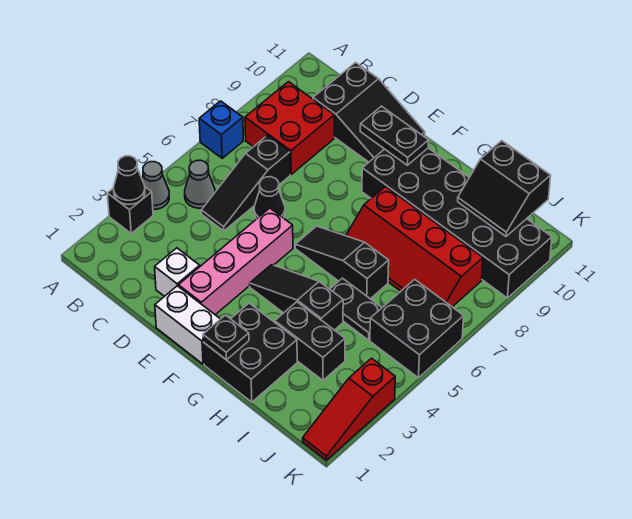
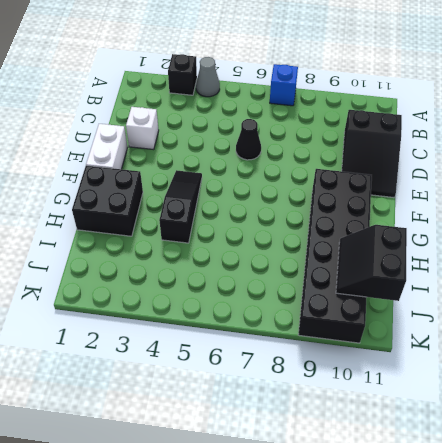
none -> grey 1x1 cone [185,160,215,208]
none -> red 2x2 brick [245,82,334,174]
none -> black 1x3 slope [201,135,290,231]

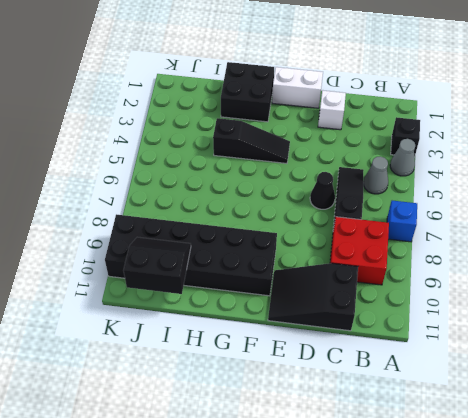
none -> pink 1x4 brick [178,208,293,315]
none -> black 1x3 slope [295,226,389,299]
none -> red 2x4 slope [346,187,483,307]

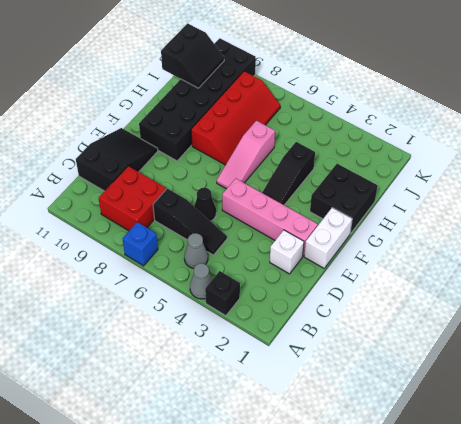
pink 1x3 slope [217,121,275,189] -> black 1x3 slope [295,226,389,299]
none -> black 1x2 brick [275,302,345,380]
none -> black 1x2 plate [330,278,382,340]
none -> black 2x2 brick [370,279,464,378]

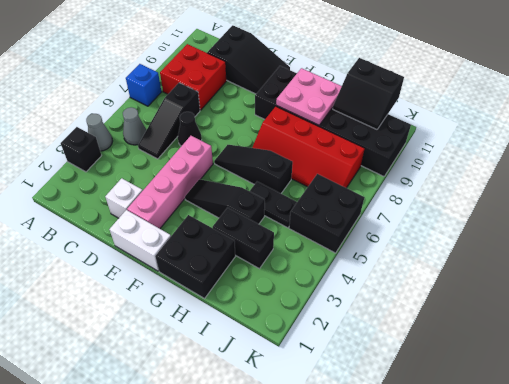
pink 2x2 plate [276,68,342,125] -> none
none -> red 1x3 slope [303,358,395,460]
none -> black 1x1 cone [114,156,145,204]
none -> black 1x2 plate [360,106,429,165]

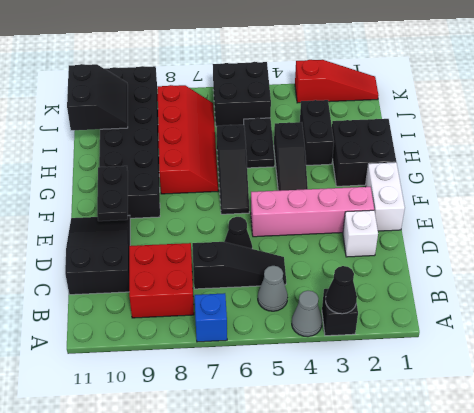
none -> black 1x1 plate [203,315,249,360]

